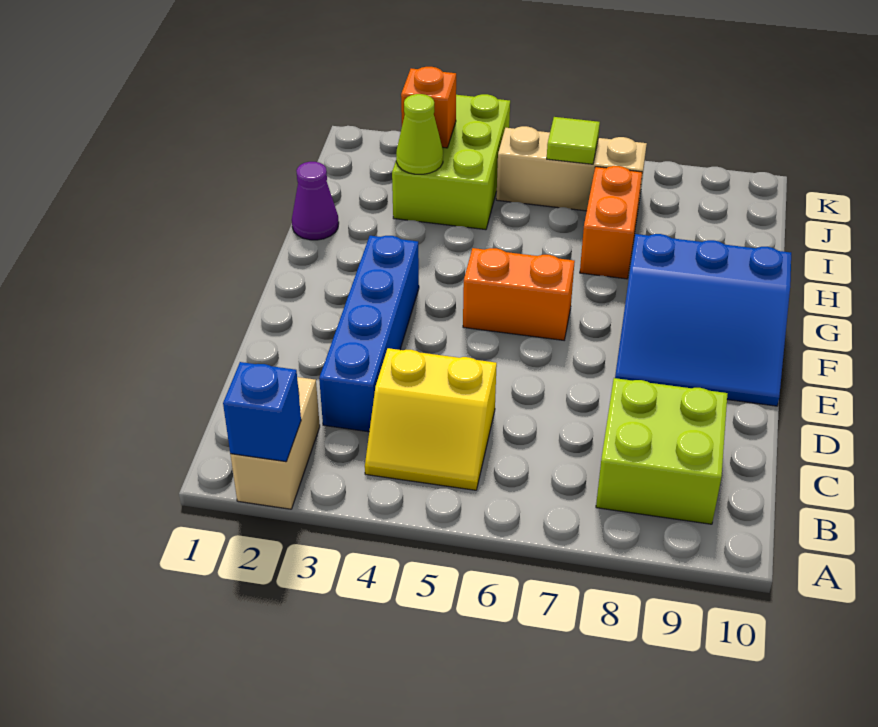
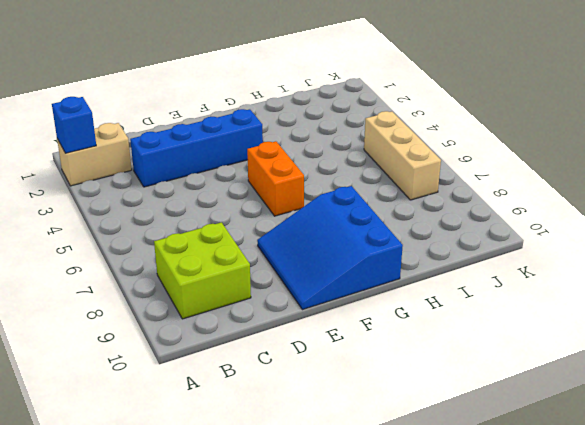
none -> yellow 2x2 slope [365,348,497,490]
none -> purple 1x1 cone [292,162,339,240]
none -> orange 1x2 brick [580,166,642,279]

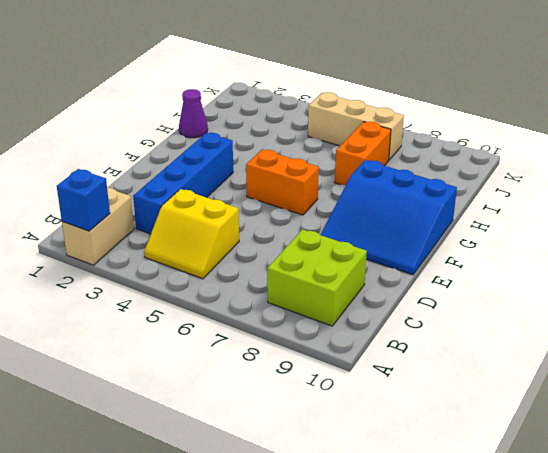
none -> lime 2x3 brick [392,94,510,230]
none -> lime 1x1 cone [396,94,443,174]
none -> orange 1x1 brick [401,67,456,148]

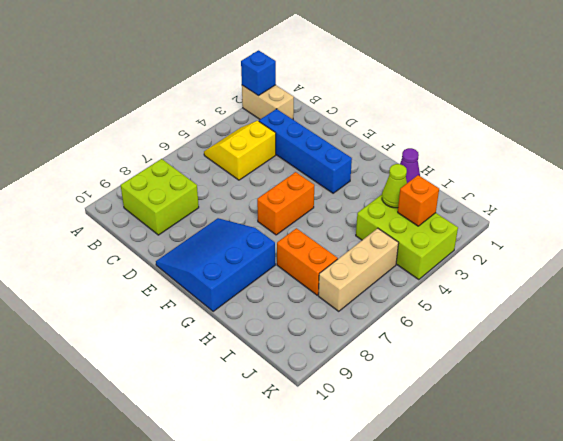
none -> lime 1x1 tile [547,117,600,164]

